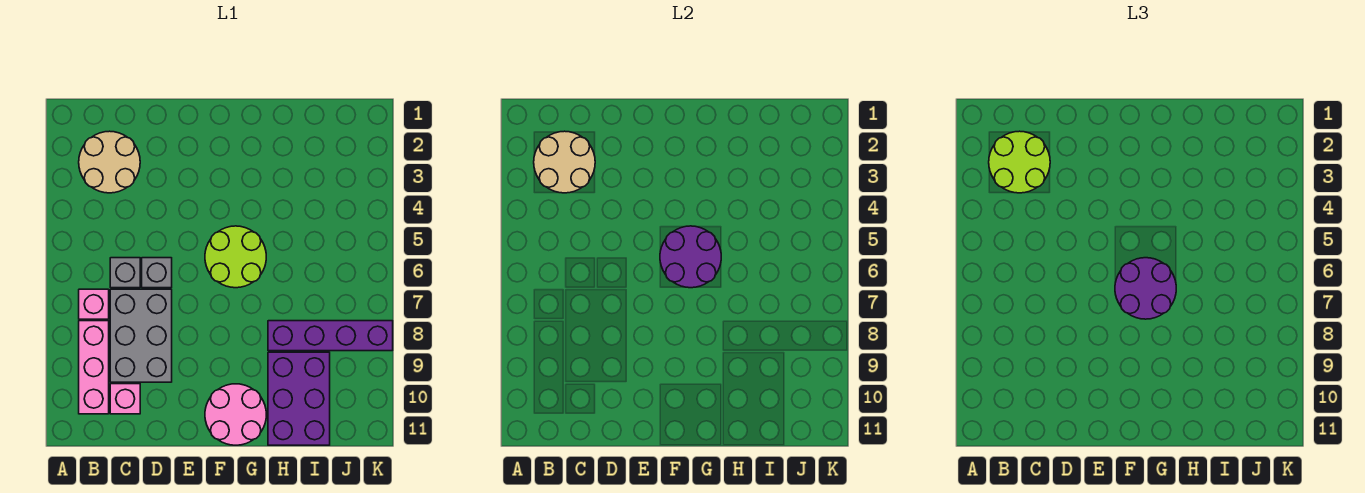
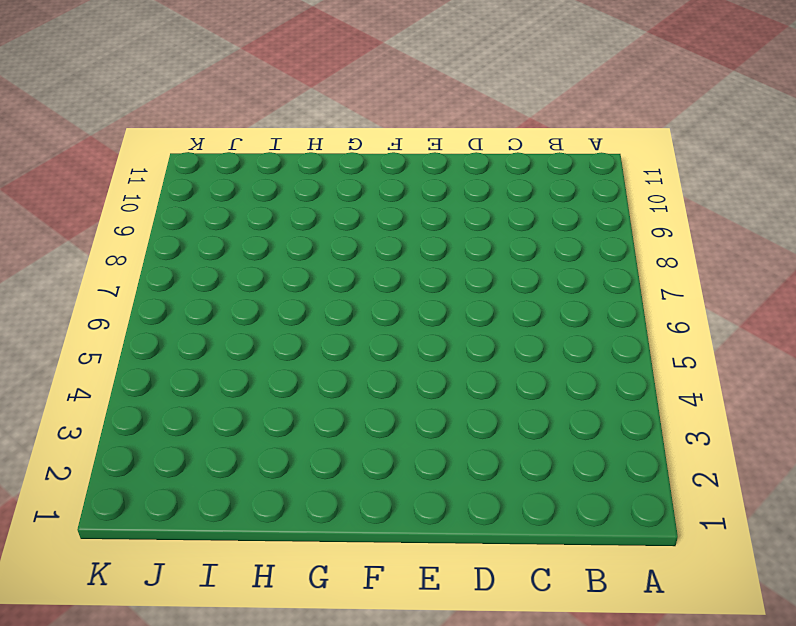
none -> tan 2x2 round brick [79,131,140,193]
none -> pink 1x1 brick [79,289,109,319]
none -> pink 1x3 brick [79,321,109,414]

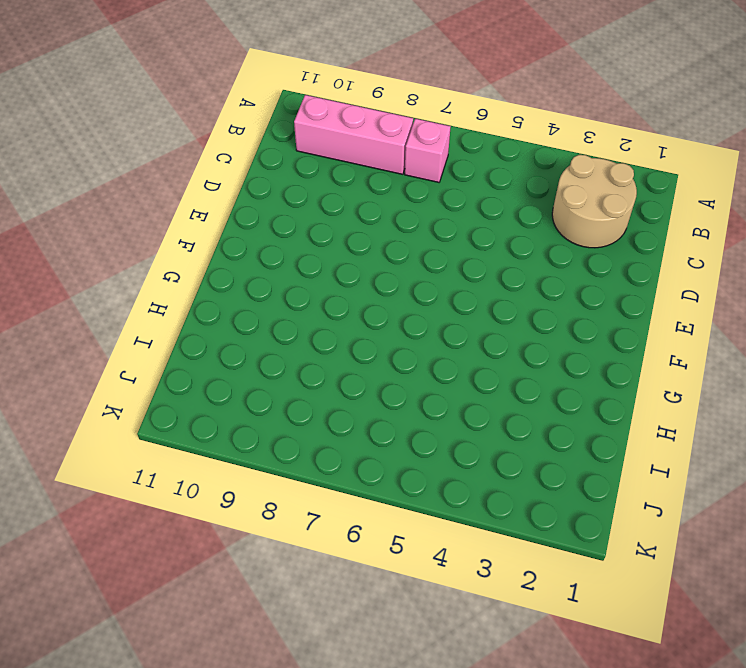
none -> grey 1x1 brick [110,258,140,288]
none -> grey 2x3 brick [110,289,172,382]
none -> pink 1x1 brick [110,384,140,414]

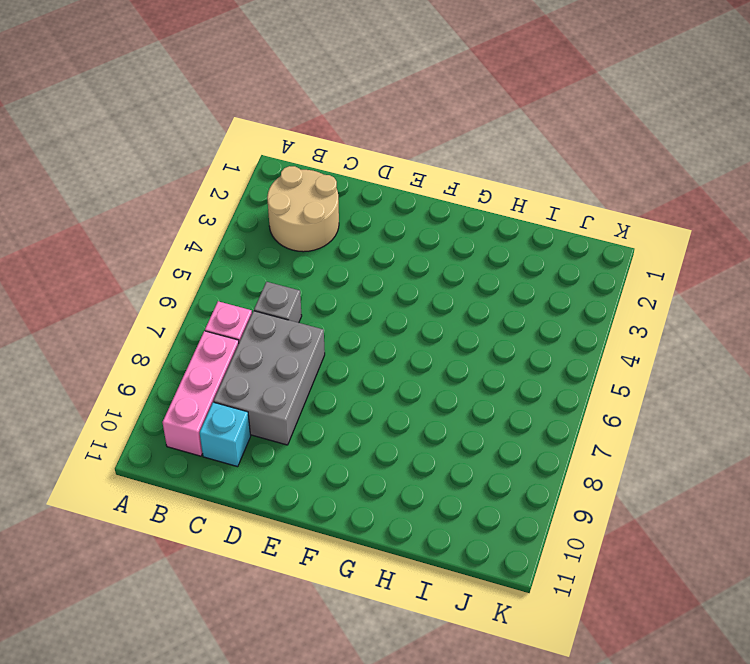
cyan 1x1 brick [200,402,251,467] -> pink 1x1 brick [110,384,140,414]
none -> grey 1x1 brick [142,258,172,288]
none -> lime 2x2 round brick [205,226,266,288]
none -> pink 2x2 round brick [205,384,266,445]

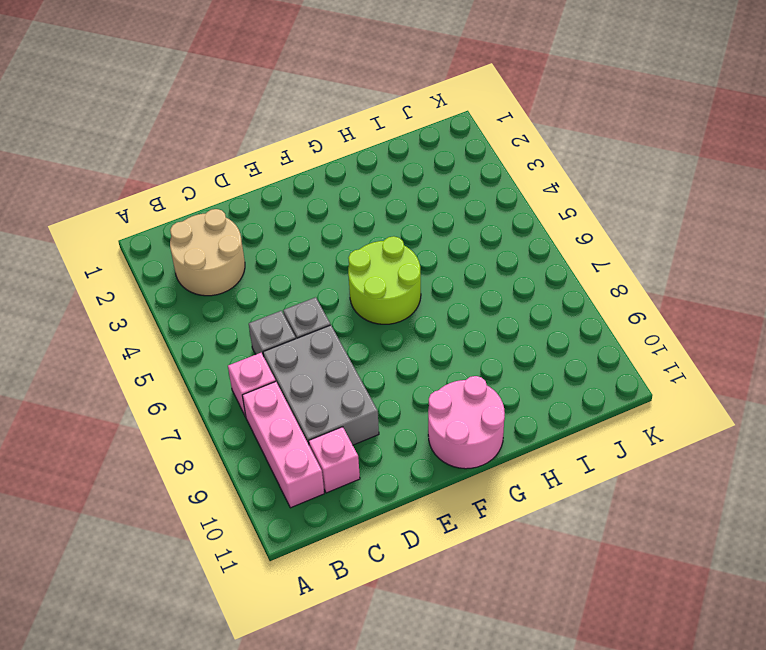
none -> purple 1x4 brick [268,321,393,351]
none -> purple 2x3 brick [268,352,330,445]
none -> tan 2x2 round brick [534,131,595,193]

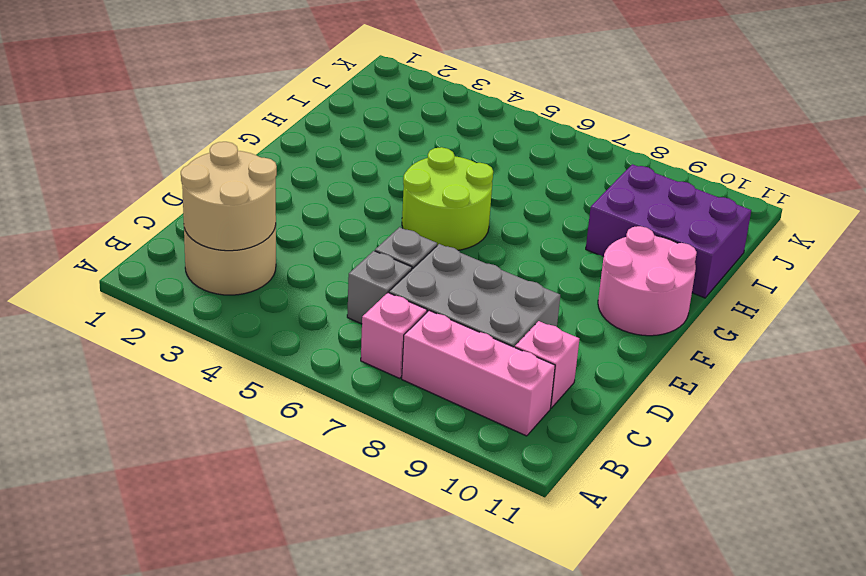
none -> purple 1x4 brick [268,321,393,351]
none -> purple 2x2 round brick [660,226,721,288]
none -> lime 2x2 round brick [989,131,1050,193]

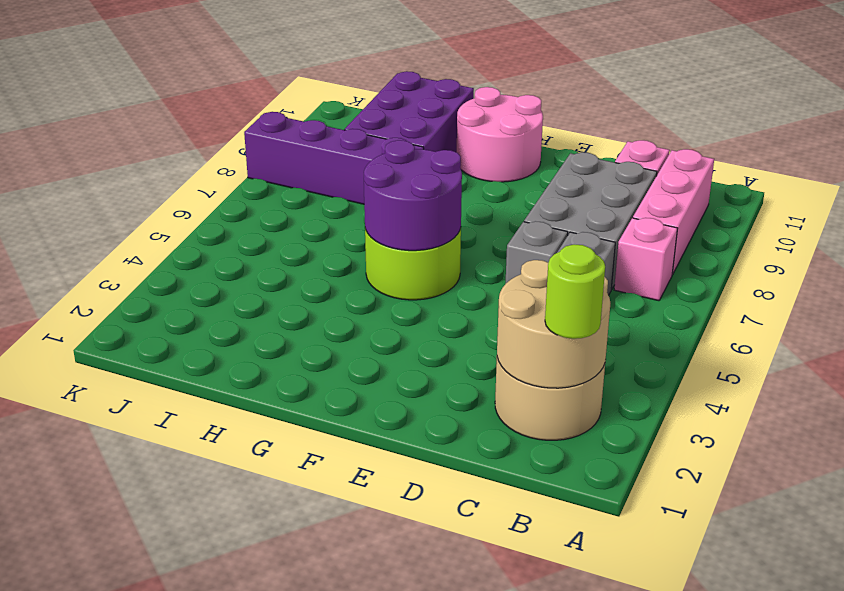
lime 1x1 round brick [545,244,605,339] -> lime 2x2 round brick [989,131,1050,193]
none -> purple 2x2 round brick [1115,258,1176,319]

